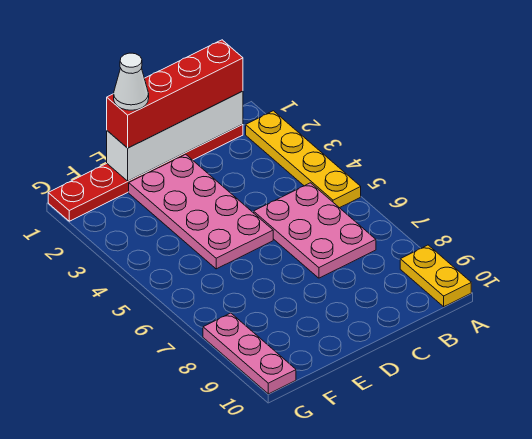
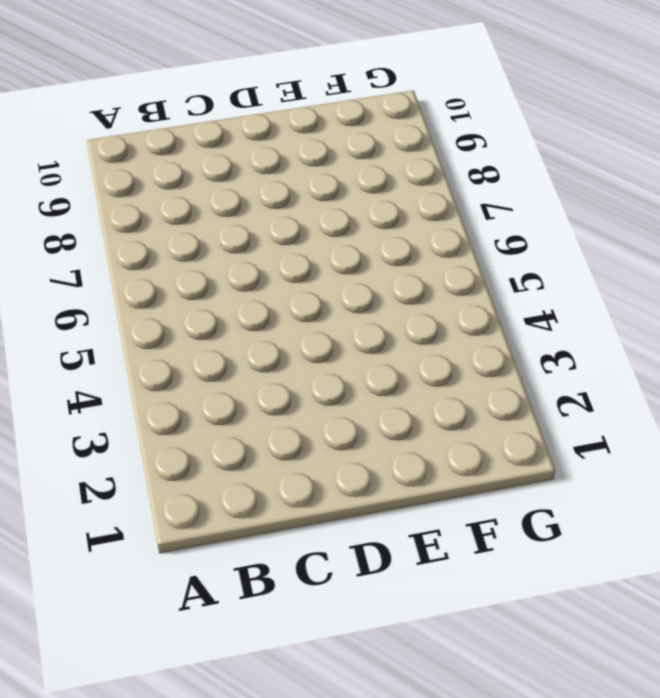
none -> yellow 1x4 plate [246,111,361,208]
none -> yellow 1x2 plate [400,245,471,307]

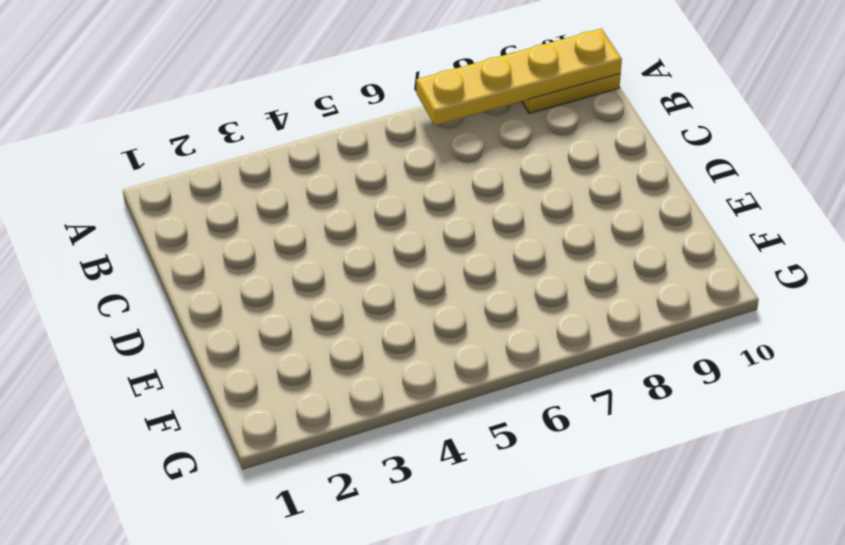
yellow 1x4 plate [416,29,622,125] -> yellow 1x4 plate moved to [246,111,361,208]
none -> red 1x6 plate [48,124,243,221]
none -> pink 2x3 plate [254,183,376,278]

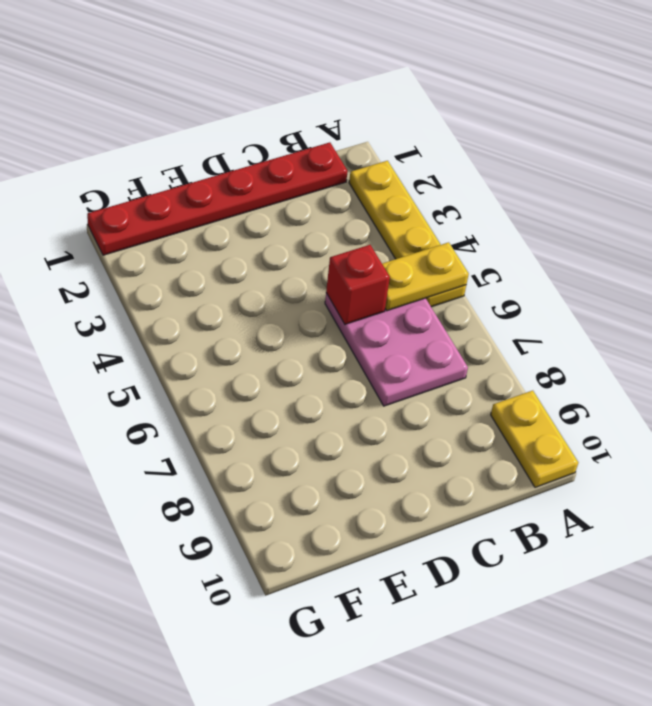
yellow 1x2 plate [382,242,469,311] -> none
red 1x1 brick [326,245,390,324] -> none
none -> pink 2x4 plate [129,154,273,269]
none -> pink 1x3 plate [203,313,296,394]

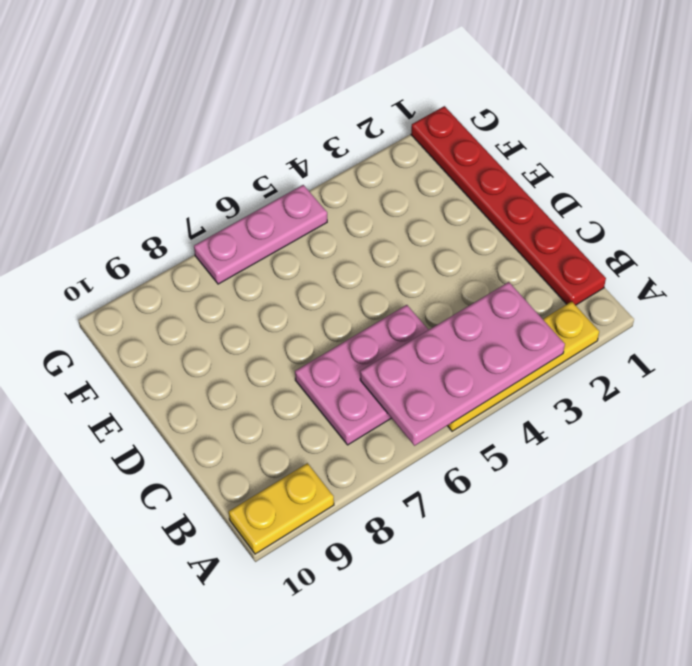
pink 2x4 plate [360,282,565,446] -> pink 2x4 plate moved to [129,154,273,269]
pink 1x3 plate [194,185,327,284] -> pink 1x3 plate moved to [203,313,296,394]
none -> white 1x4 brick [107,91,243,181]
none -> red 1x4 brick [107,40,243,148]

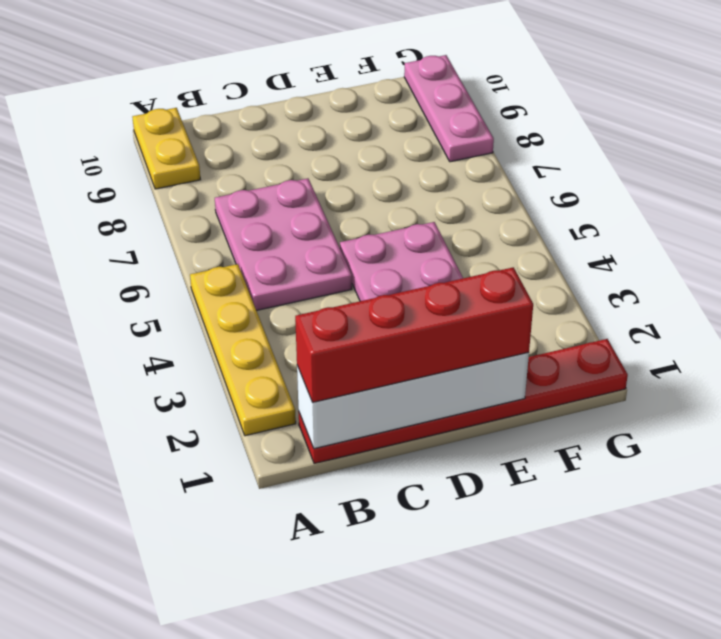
none -> white 1x1 cone [114,53,149,110]

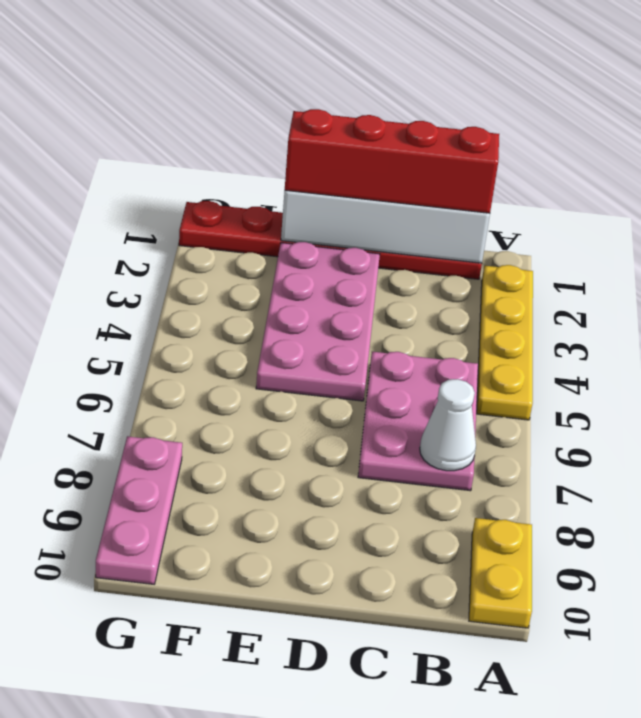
white 1x1 cone [420,379,476,471] -> white 1x1 cone moved to [114,53,149,110]

